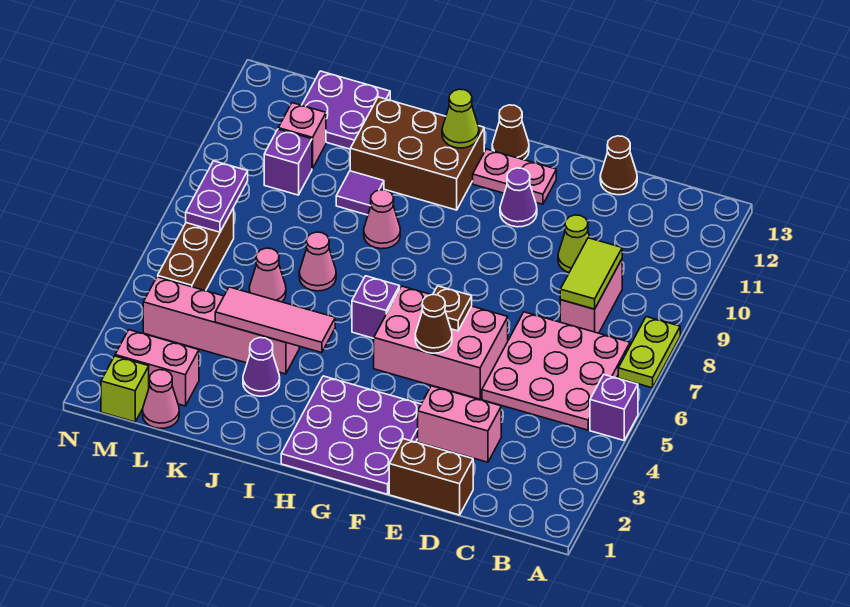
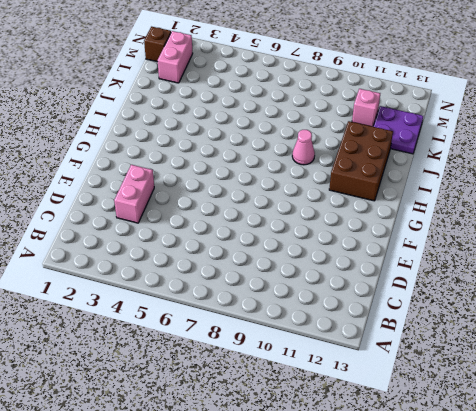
brown 1x1 brick [144,27,171,62] -> lime 1x1 brick [101,356,149,422]
none -> purple 1x1 brick [590,374,638,440]
none -> lime 1x2 plate [618,317,680,388]
none -> pink 3x3 plate [482,312,630,430]
none -> pink 1x2 brick [560,259,622,333]

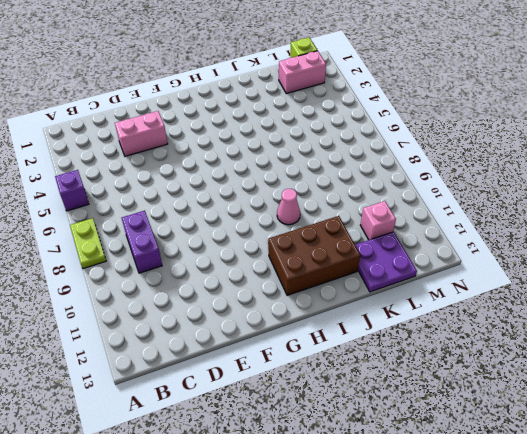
purple 1x2 brick [122,211,162,273] -> pink 1x2 brick [560,259,622,333]
none -> pink 3x3 plate [482,312,630,430]
none -> brown 1x2 brick [389,439,473,515]
none -> lime 1x1 cone [558,215,590,272]
none -> brown 1x1 cone [600,136,637,195]

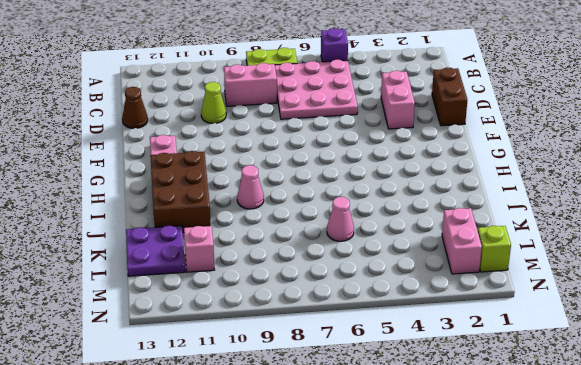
none -> pink 2x3 brick [374,286,508,399]
none -> purple 3x3 plate [281,376,421,494]
none -> purple 1x1 cone [500,168,537,227]
none -> brown 1x1 cone [492,105,529,160]

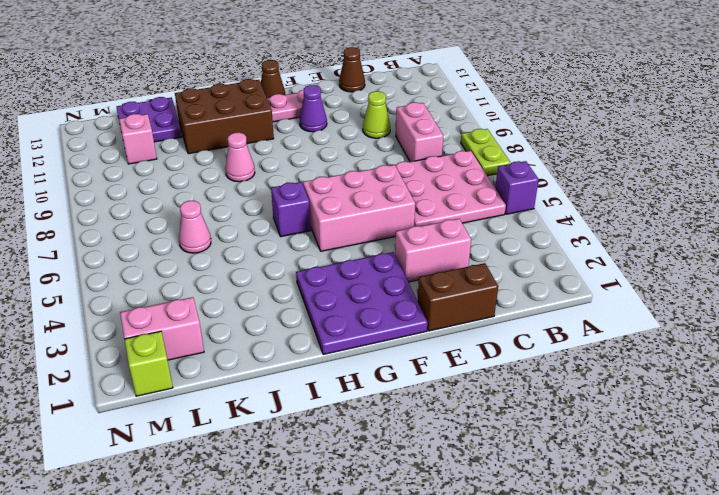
none -> purple 1x1 cone [243,338,280,396]
none -> pink 1x4 brick [143,277,299,374]
none -> pink 1x1 cone [299,232,336,291]
none -> purple 1x1 tile [336,171,384,215]

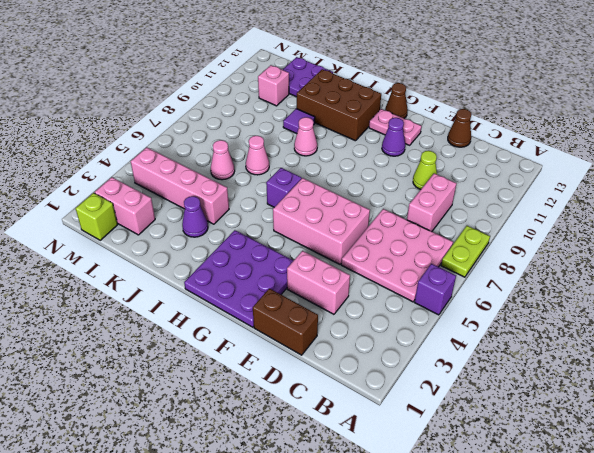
none -> pink 1x1 cone [143,370,179,428]
none -> purple 1x1 brick [264,129,312,195]
none -> brown 1x3 brick [158,208,234,291]
none -> lime 1x2 tile [560,238,622,309]

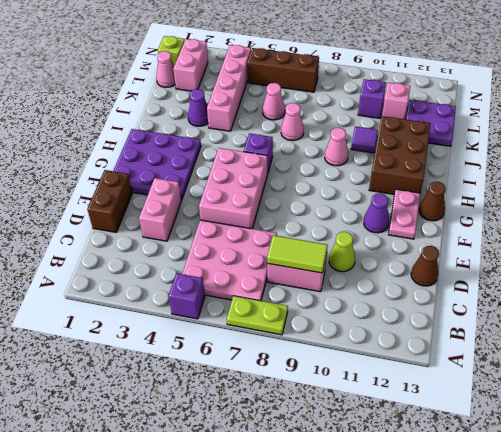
none -> brown 1x1 cone [415,295,452,353]
none -> brown 1x1 plate [433,286,472,331]
none -> lime 1x1 cone [442,89,479,148]
none -> pink 1x3 tile [215,287,335,353]

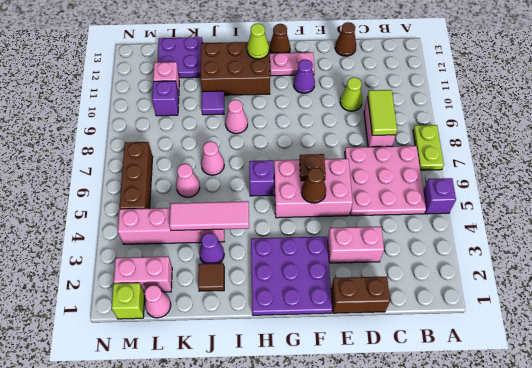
brown 1x1 tile [198,263,224,291] -> none
none -> purple 1x2 plate [186,161,248,232]

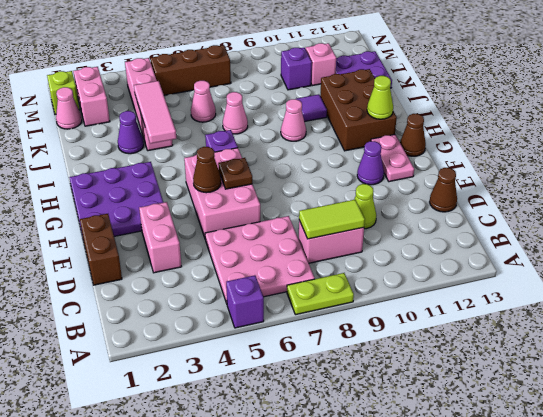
none -> purple 1x2 plate [186,161,248,232]

